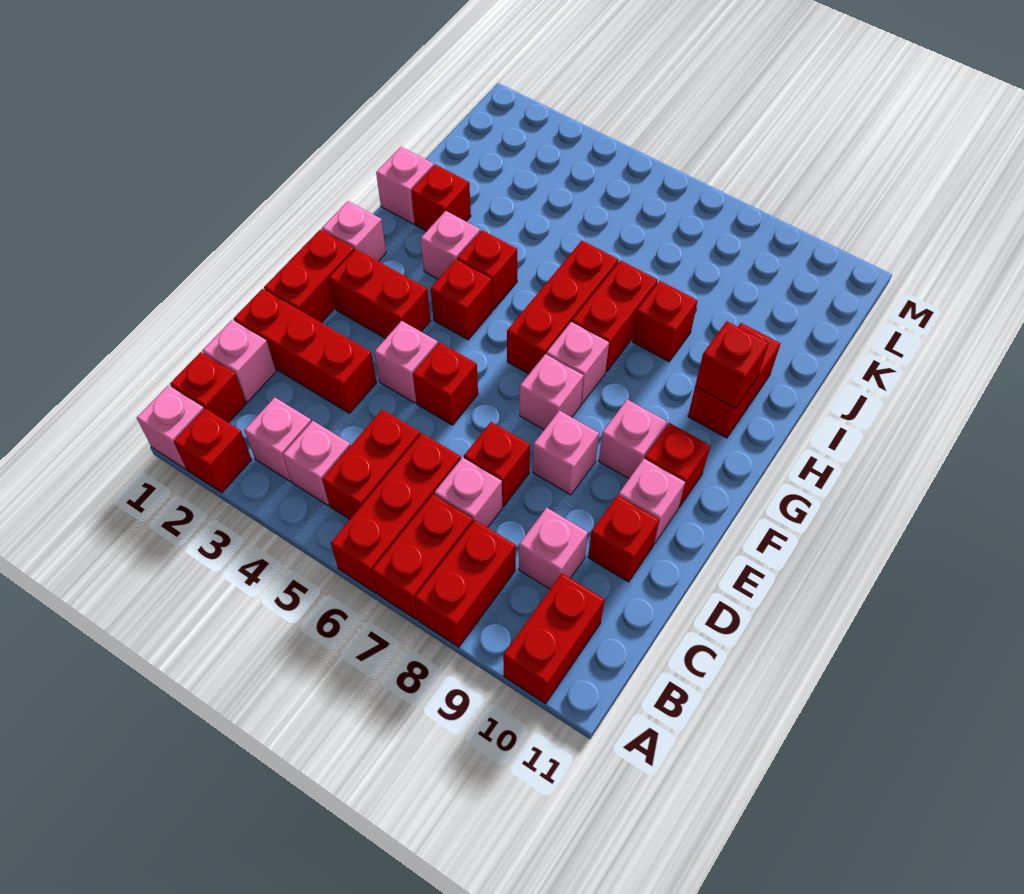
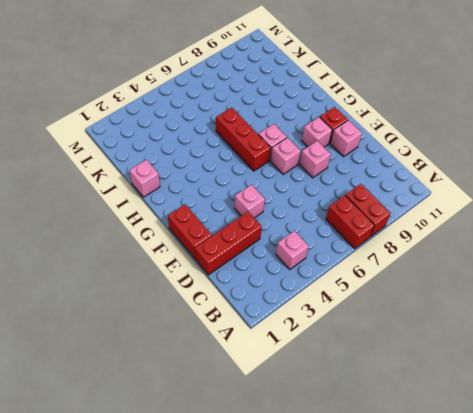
none -> pink 1x1 brick [137,385,204,469]
none -> red 1x1 brick [174,409,252,493]
none -> red 1x3 brick [331,433,461,593]
none -> red 1x2 brick [503,573,605,704]

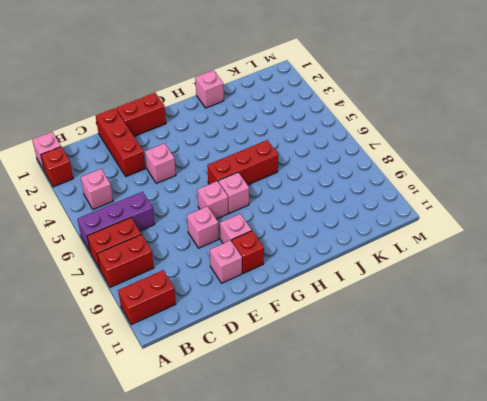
purple 1x3 brick [78,192,155,251] -> red 1x3 brick [331,433,461,593]
none -> red 1x1 brick [170,352,246,423]
none -> pink 1x1 brick [244,397,312,481]
none -> red 1x2 brick [322,410,420,519]
none -> pink 1x1 brick [202,320,276,402]

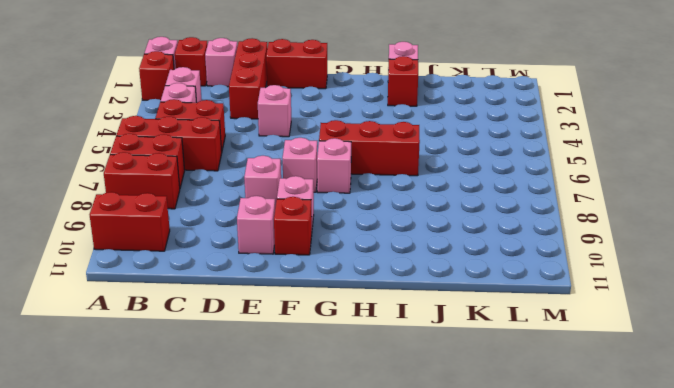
none -> pink 1x1 brick [434,458,502,528]
none -> pink 1x1 brick [519,508,588,589]
none -> red 1x1 brick [464,422,530,506]
none -> red 1x1 brick [588,496,659,582]

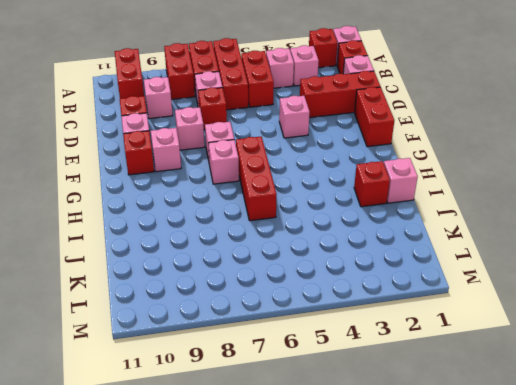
none -> red 1x1 brick [413,343,478,425]
none -> red 1x2 brick [329,249,431,339]
none -> pink 1x1 brick [322,201,386,261]
none -> red 1x1 brick [431,260,492,340]

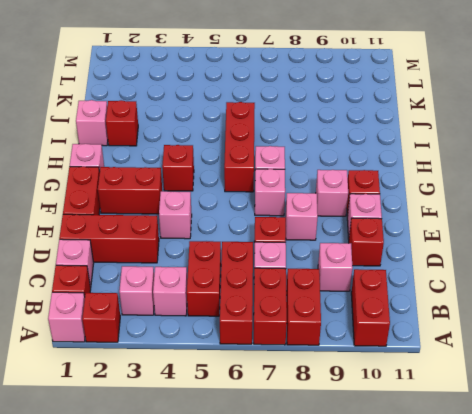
none -> red 1x1 brick [413,343,478,425]
none -> pink 1x1 brick [421,211,480,279]
none -> red 1x1 brick [457,230,517,310]
none -> red 1x2 brick [572,260,658,372]

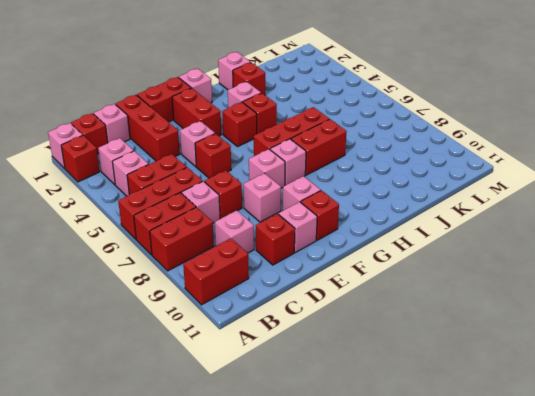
none -> red 1x2 brick [688,323,781,438]
none -> red 1x1 brick [632,281,698,362]
none -> red 1x1 brick [695,321,768,408]

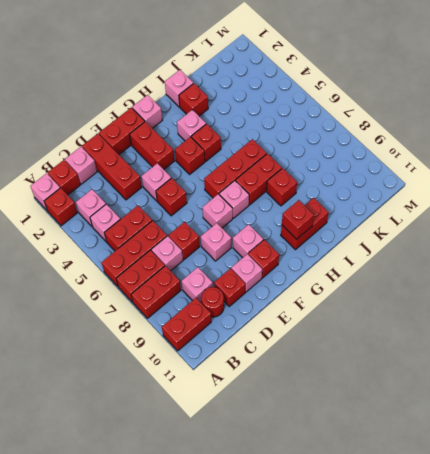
red 1x1 round brick [201,287,224,317] -> none

